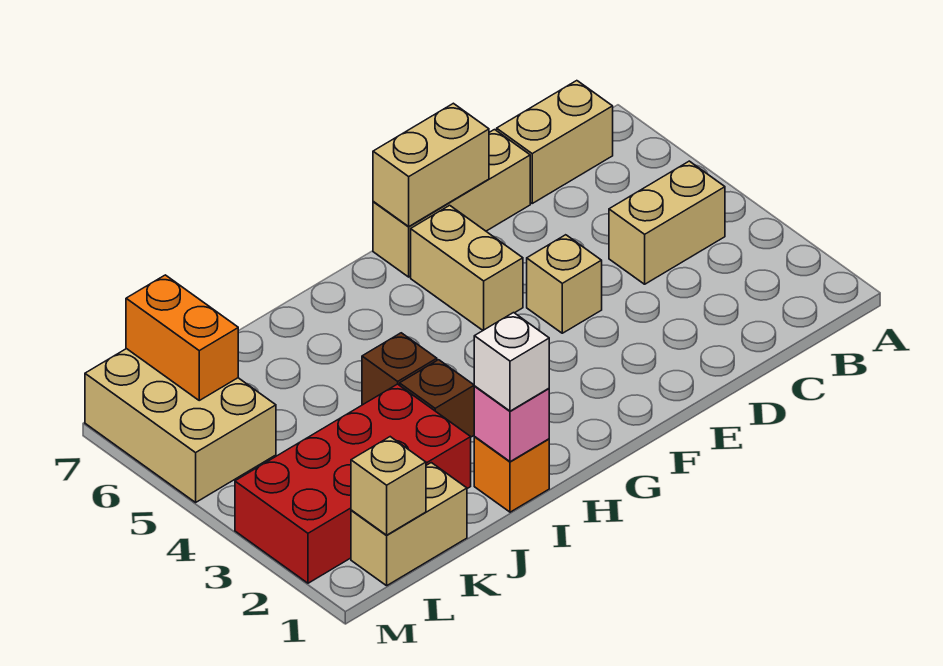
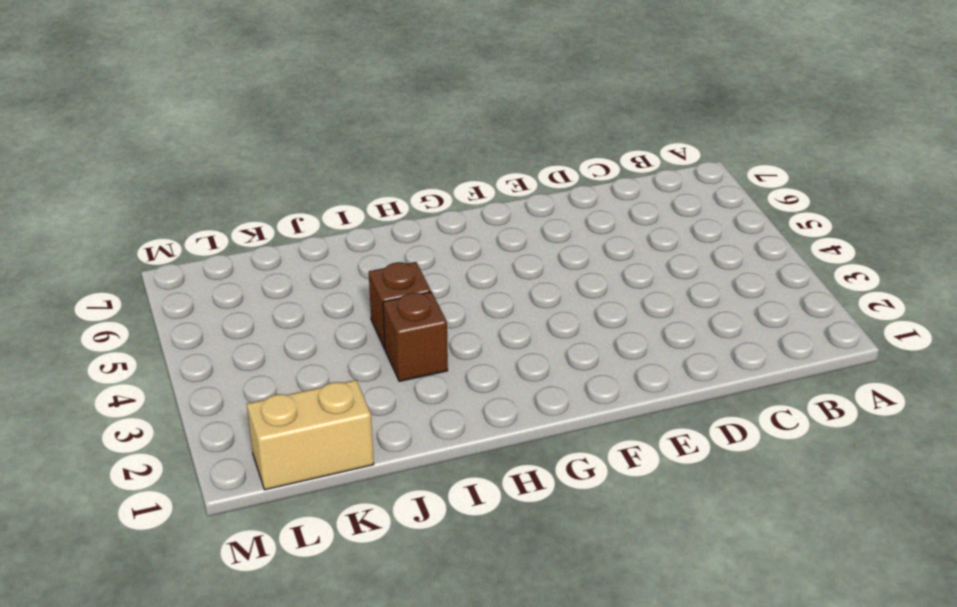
none -> tan 1x2 brick [609,161,725,284]
none -> tan 1x2 brick [497,81,613,203]
none -> tan 1x3 brick [373,130,530,277]

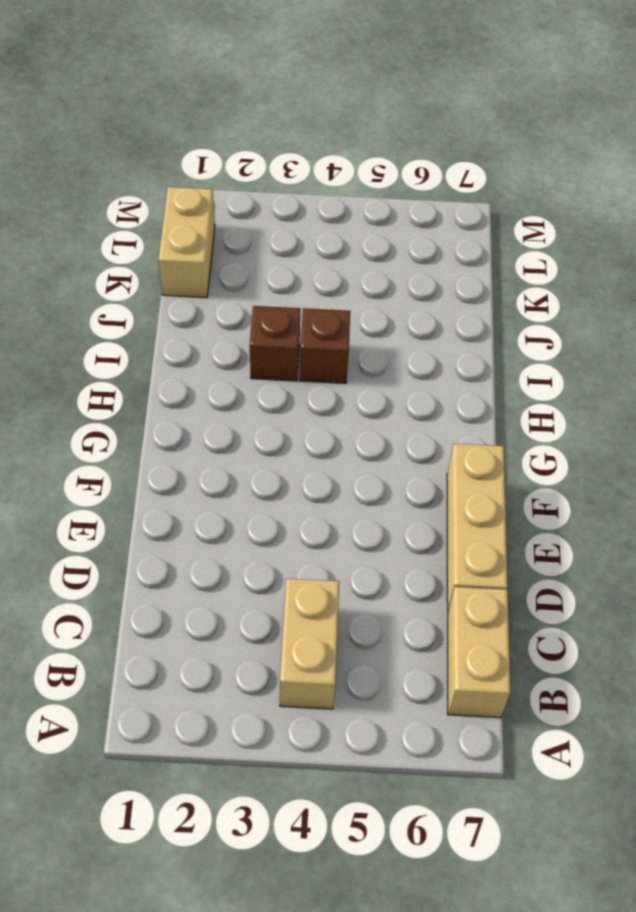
none -> tan 1x1 brick [527,235,602,333]
none -> tan 1x2 brick [411,205,523,330]
none -> orange 1x1 brick [474,437,549,512]

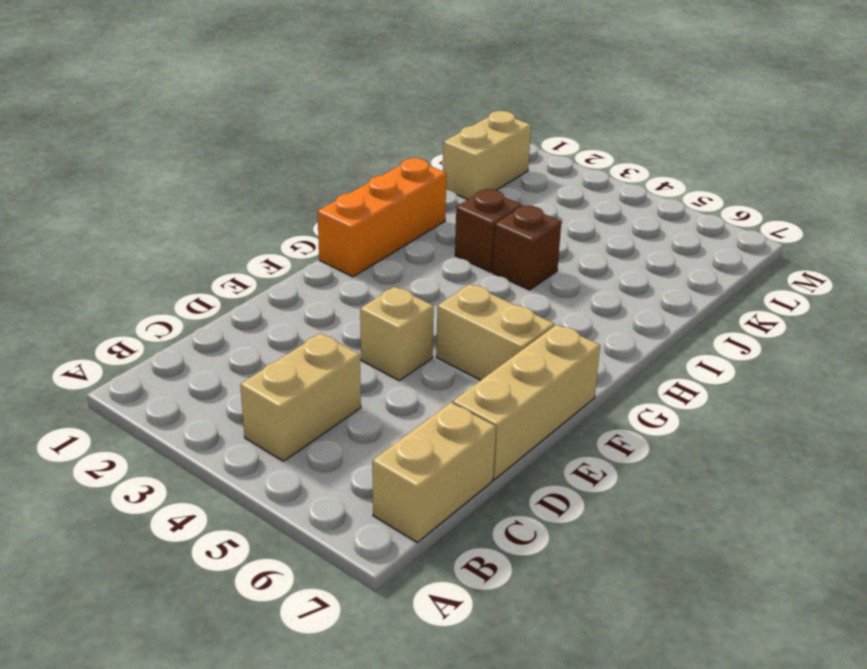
orange 1x3 brick [317,158,446,277] -> orange 1x1 brick [474,437,549,512]
none -> red 2x4 brick [235,384,471,583]
none -> tan 2x3 brick [85,349,276,502]
none -> tan 1x2 brick [373,103,489,226]

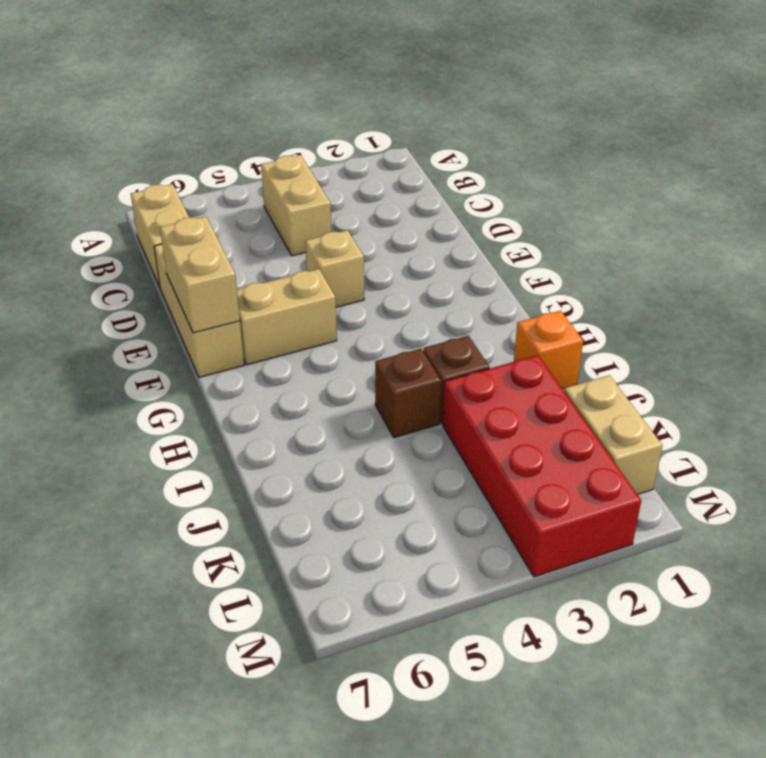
none -> tan 2x3 brick [85,349,276,502]
none -> pink 1x1 brick [474,386,549,462]
none -> tan 1x1 brick [351,437,426,535]

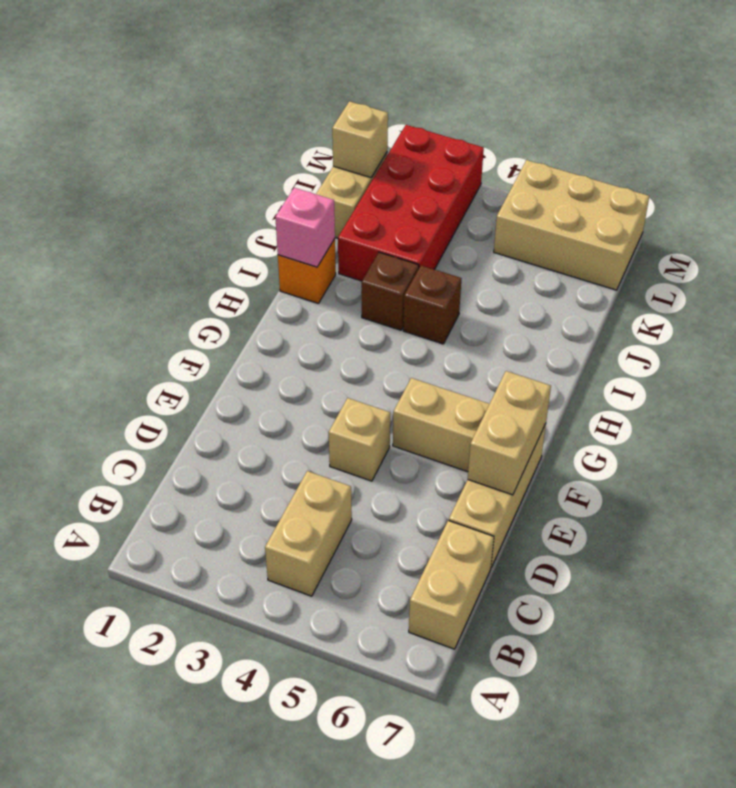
none -> orange 1x2 brick [126,275,238,400]
none -> white 1x1 brick [474,313,549,411]

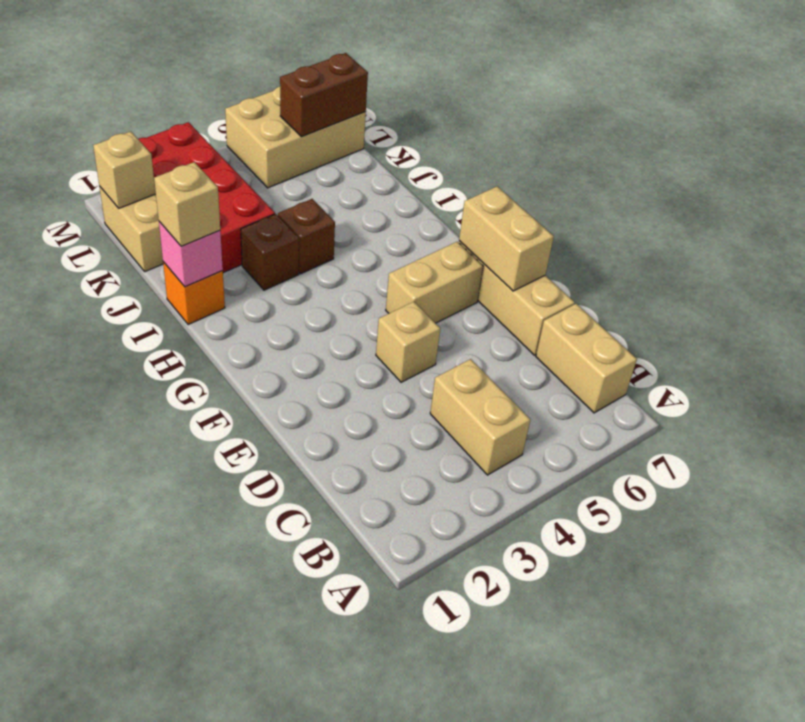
tan 1x1 brick [154,162,220,246] -> white 1x1 brick [474,313,549,411]
brown 1x2 brick [280,53,368,137] -> orange 1x2 brick [126,275,238,400]

